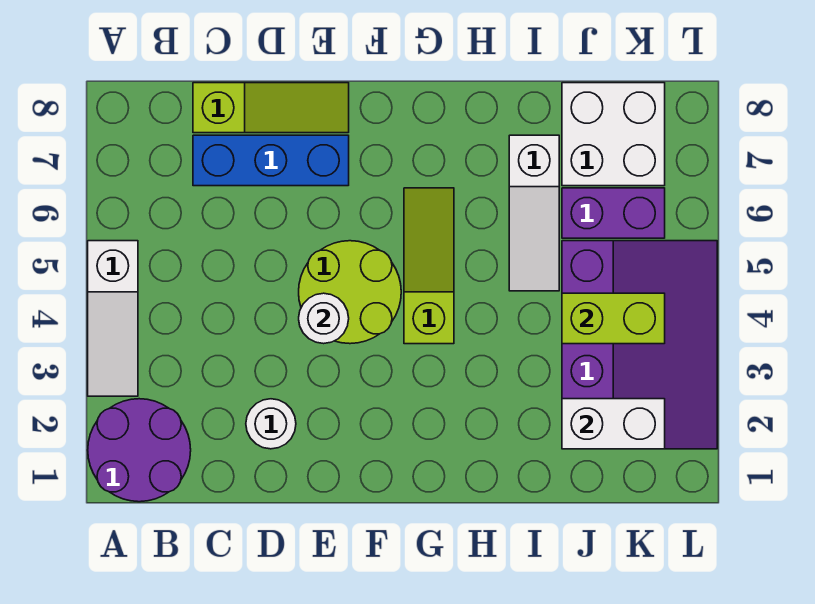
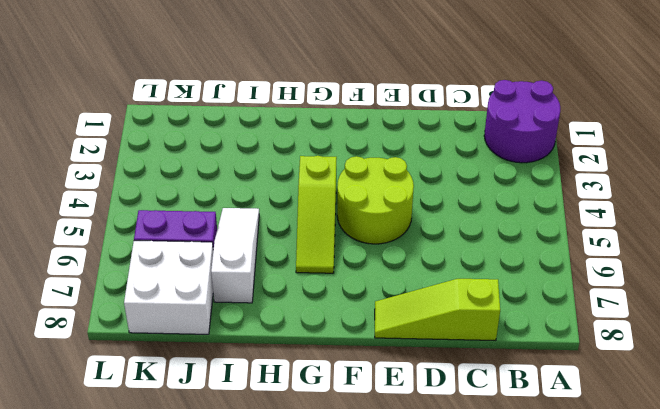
none -> white 1x3 slope [88,241,138,396]
none -> blue 1x3 brick [193,135,349,186]
none -> white 1x1 round brick [246,399,296,449]

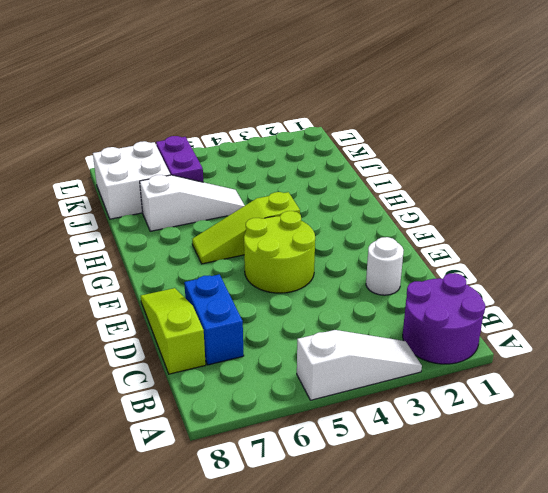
blue 1x2 brick [184,274,244,365] -> blue 1x3 brick [193,135,349,186]
none -> purple 3x4 slope [562,241,717,449]
none -> white 1x1 round brick [299,293,349,344]
none -> white 1x2 brick [562,399,665,449]

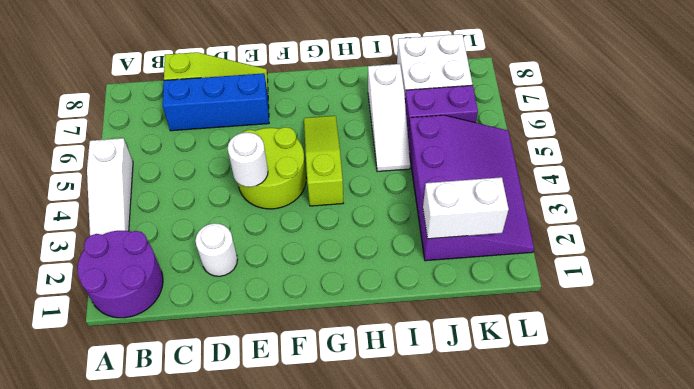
none -> lime 1x2 brick [562,293,665,344]

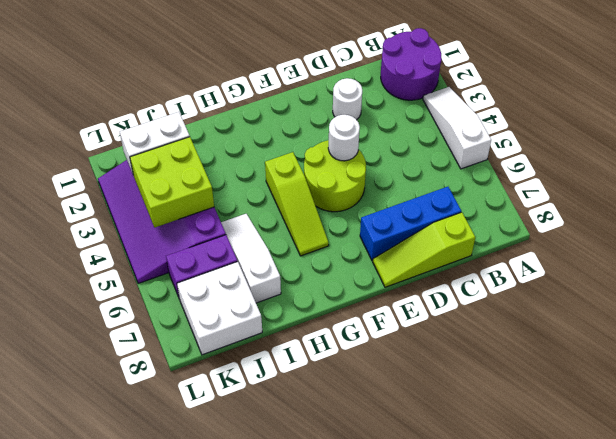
lime 2x2 brick [130,137,214,227] -> lime 1x2 brick [562,293,665,344]

